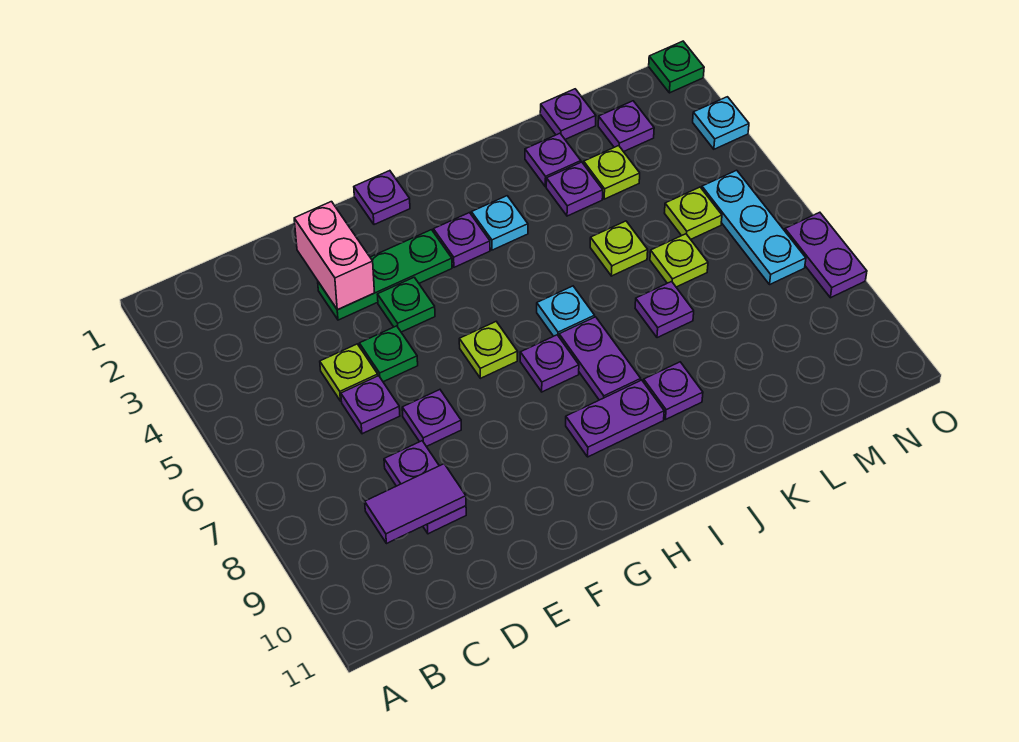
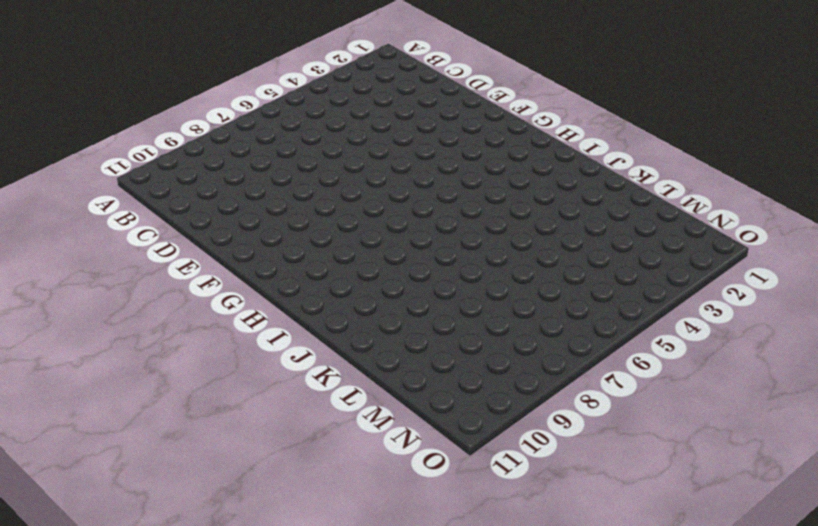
none -> lime 1x1 plate [320,344,378,401]
none -> purple 1x1 plate [341,376,400,434]
none -> purple 1x2 plate [384,441,466,534]
none -> green 1x3 plate [318,230,452,320]

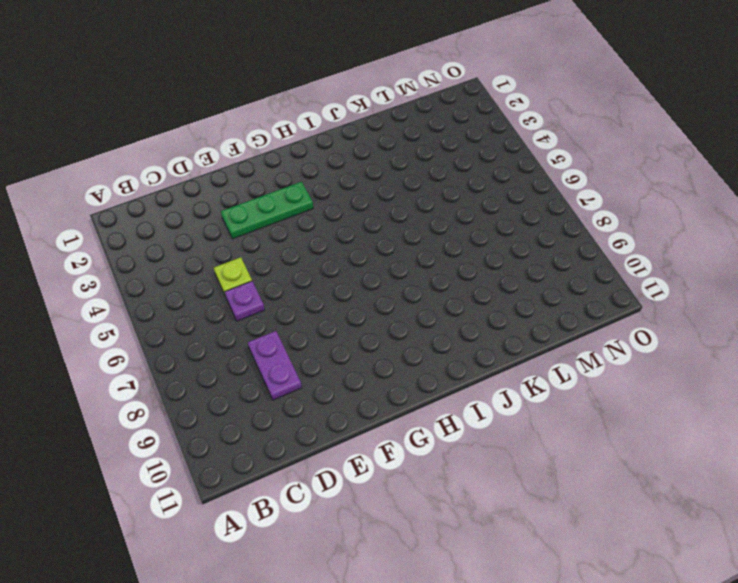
none -> green 1x1 plate [359,326,418,382]
none -> purple 1x1 plate [402,390,461,447]
none -> green 1x1 plate [377,277,435,332]
none -> purple 1x1 plate [354,171,410,225]

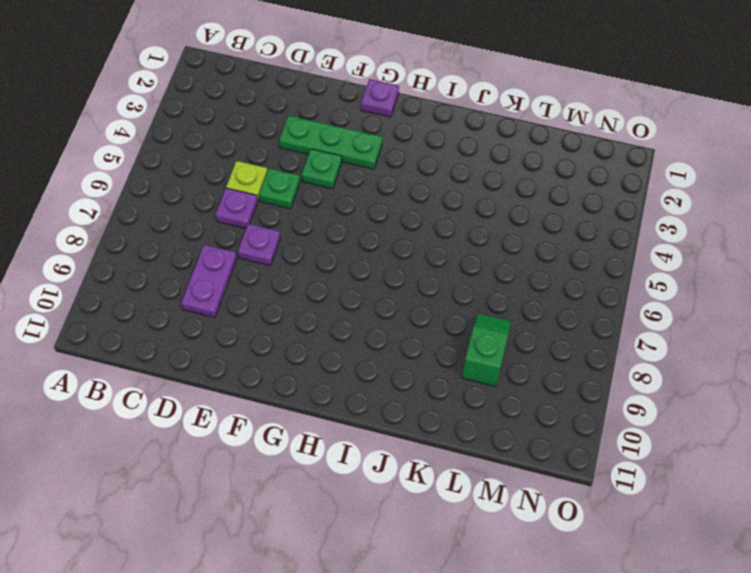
green 1x2 slope [462,313,511,386] -> none
none -> lime 1x1 plate [459,322,518,378]
none -> purple 1x1 plate [433,213,490,267]
none -> purple 1x1 plate [520,335,579,392]
none -> purple 1x2 plate [566,380,664,457]

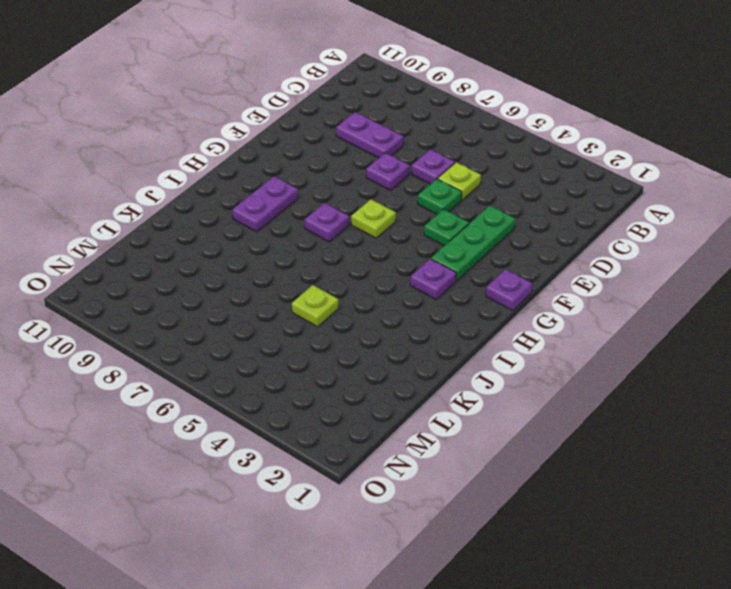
none -> cyan 1x1 plate [471,196,528,250]
none -> cyan 1x1 plate [537,286,595,336]
none -> purple 1x2 plate [559,317,641,400]
none -> purple 1x1 plate [644,362,703,420]

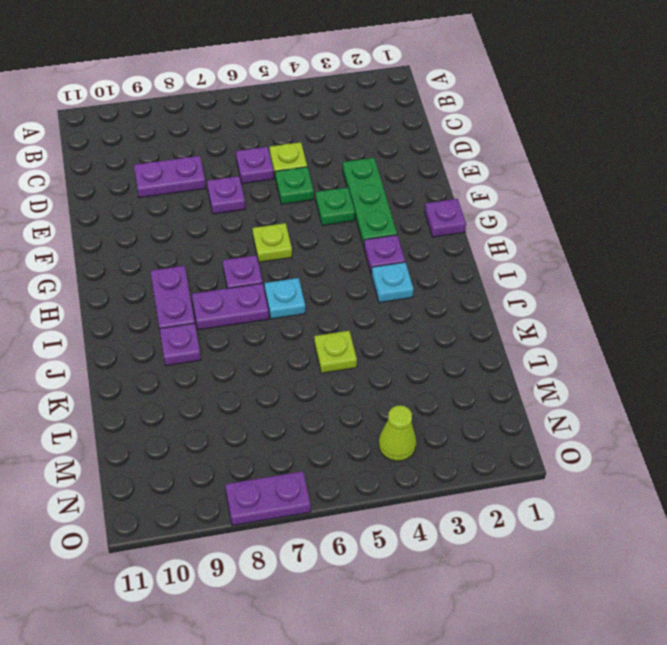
lime 1x1 cone [379,405,416,461] -> none
none -> purple 1x1 plate [525,133,581,187]
none -> purple 1x1 plate [546,162,603,216]
none -> purple 1x1 plate [635,282,694,338]
none -> purple 1x1 plate [540,89,596,139]

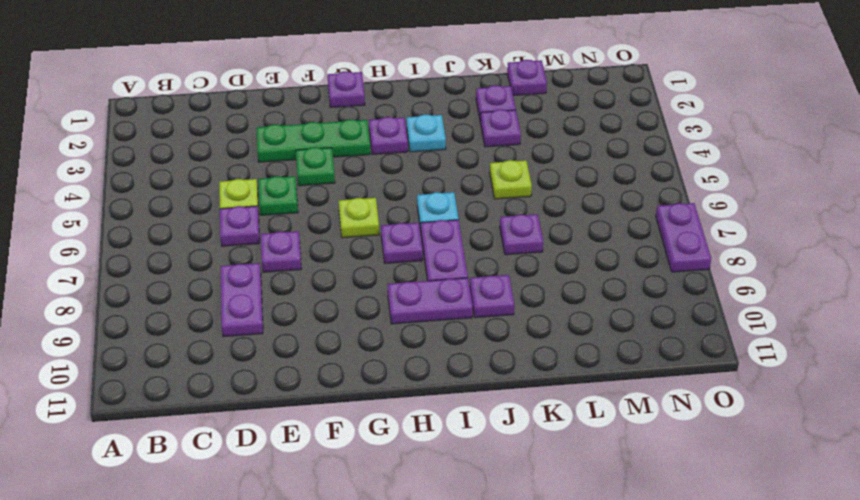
none -> lime 1x1 plate [584,146,640,199]
none -> lime 1x1 plate [650,234,708,287]
none -> purple 1x1 plate [598,101,654,152]
none -> lime 1x1 plate [665,187,722,239]

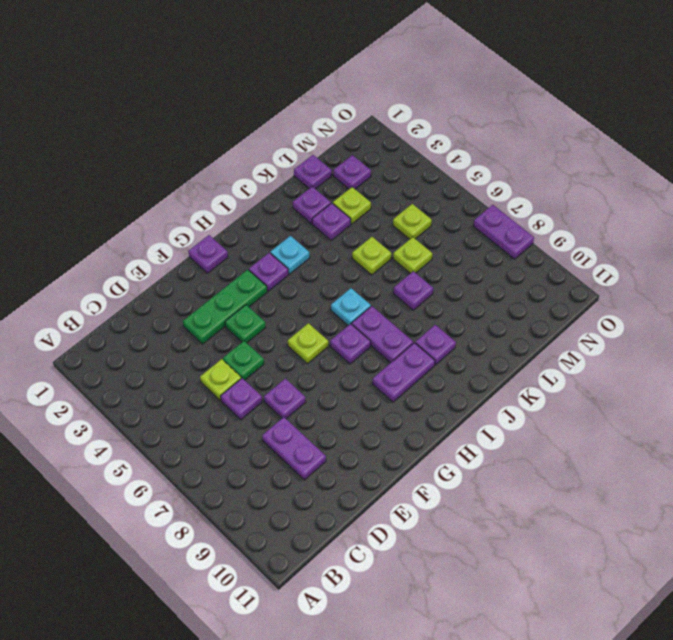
none -> cyan 1x3 plate [702,170,806,284]
none -> green 1x1 plate [649,41,704,93]
none -> cyan 1x1 plate [693,97,749,149]
none -> purple 1x2 tile [365,464,466,544]

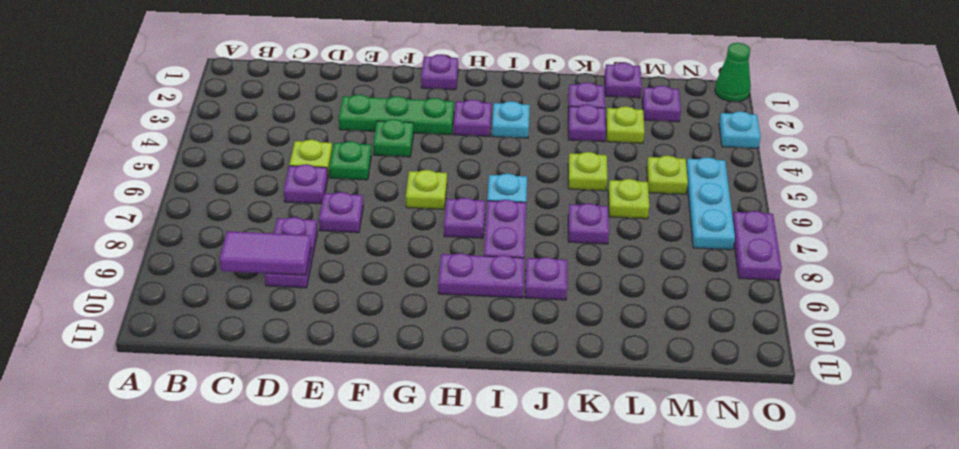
green 1x1 cone [715,43,751,102] -> green 1x1 plate [649,41,704,93]
none -> pink 1x2 brick [294,202,375,310]

